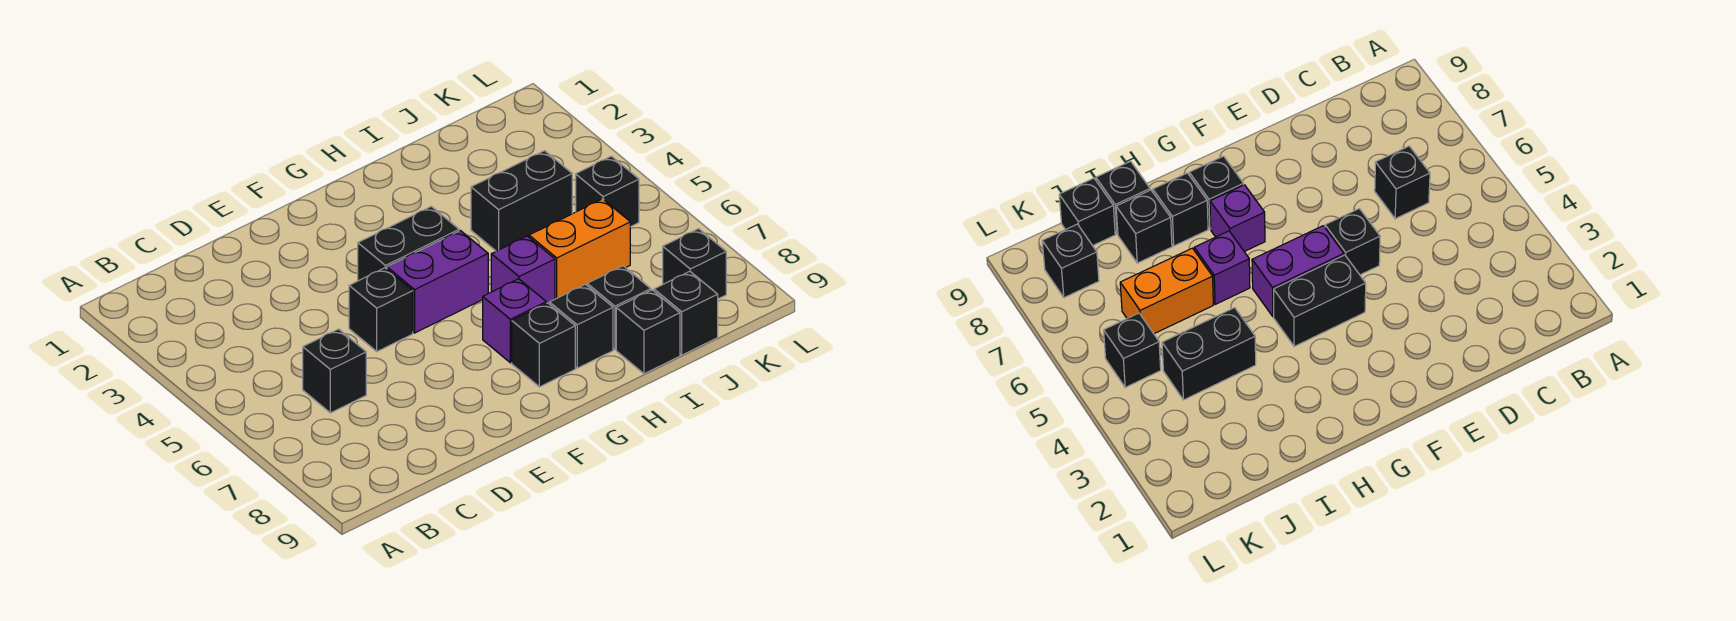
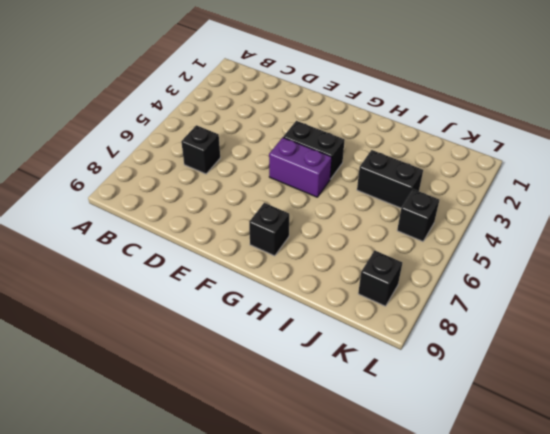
none -> black 1x1 brick [349,268,413,351]
none -> purple 1x1 brick [483,279,546,363]
none -> purple 1x1 brick [491,236,555,304]

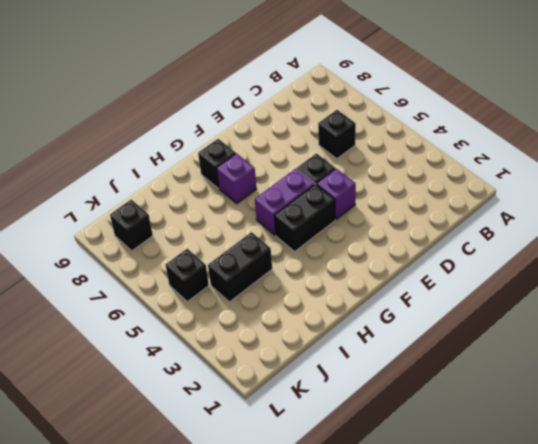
purple 1x1 brick [317,169,356,219] -> purple 1x1 brick moved to [491,236,555,304]
none -> black 1x1 brick [550,284,613,368]
none -> orange 1x2 brick [529,199,630,299]
none -> black 1x1 brick [587,266,651,350]

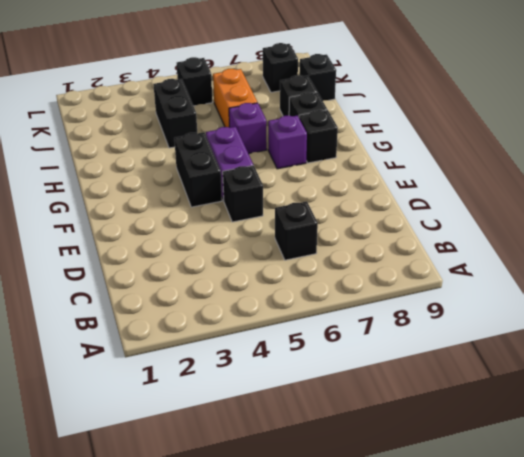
none -> black 1x1 brick [616,290,680,374]

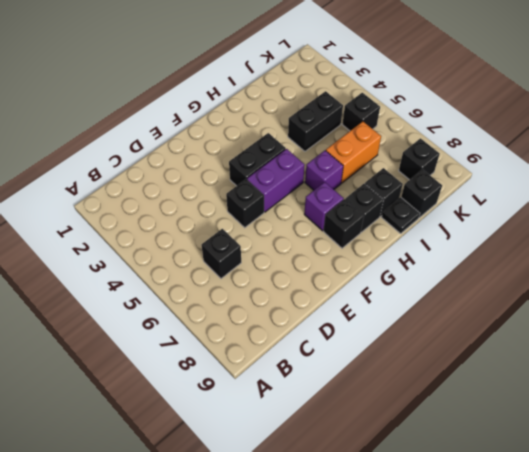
black 1x1 plate [382,197,420,234] -> black 1x1 brick [616,290,680,374]

